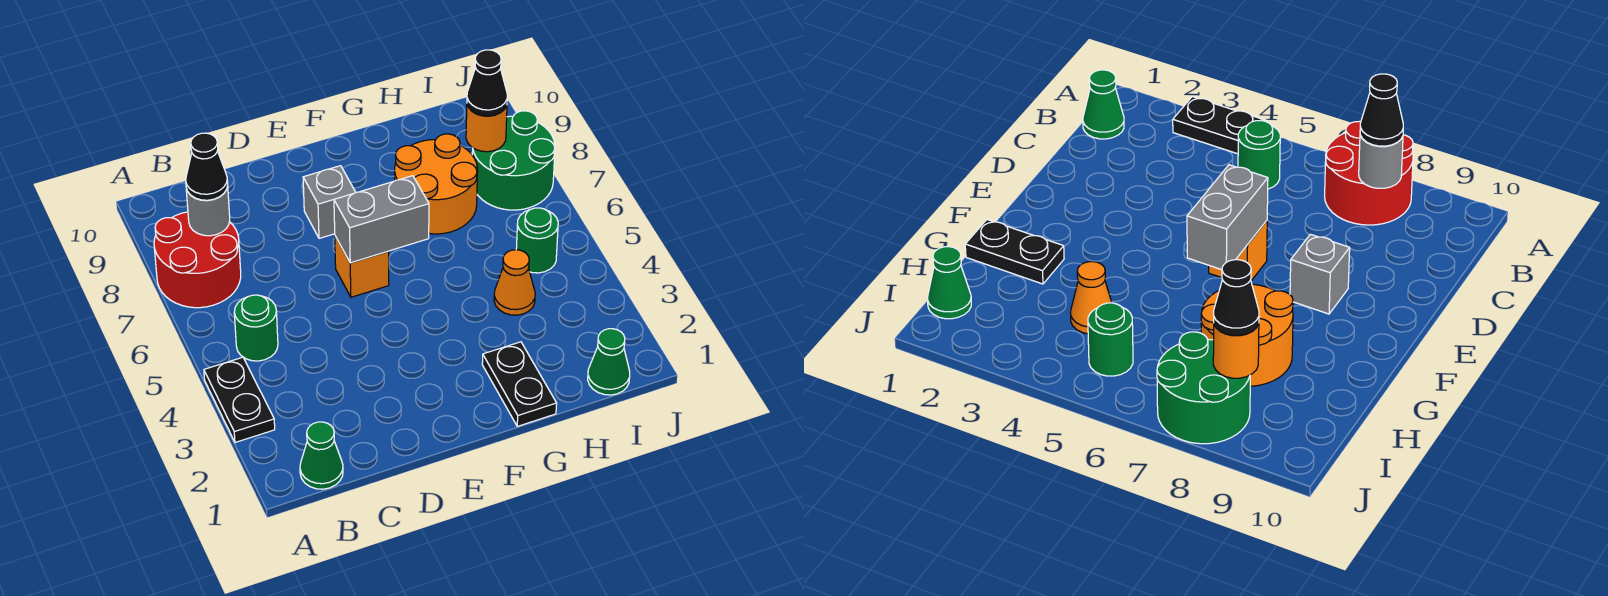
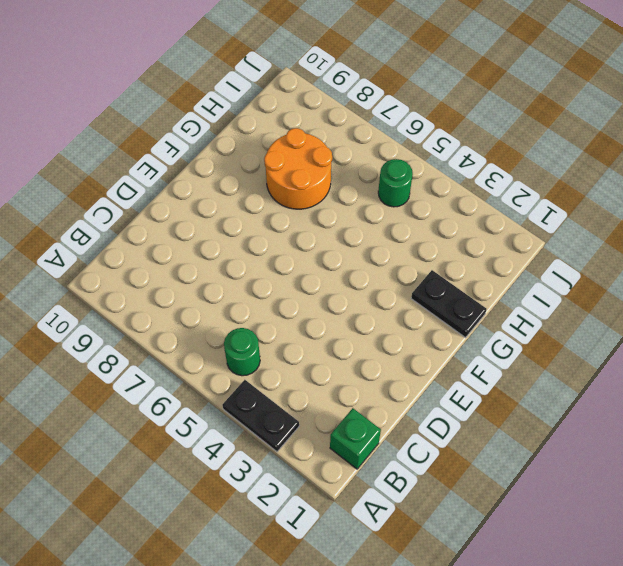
green 1x1 brick [330,408,381,469] -> green 1x1 cone [300,422,343,489]
none -> red 2x2 round brick [154,212,241,308]
none -> orange 1x1 brick [335,236,389,297]
none -> grey 1x1 brick [303,166,356,238]

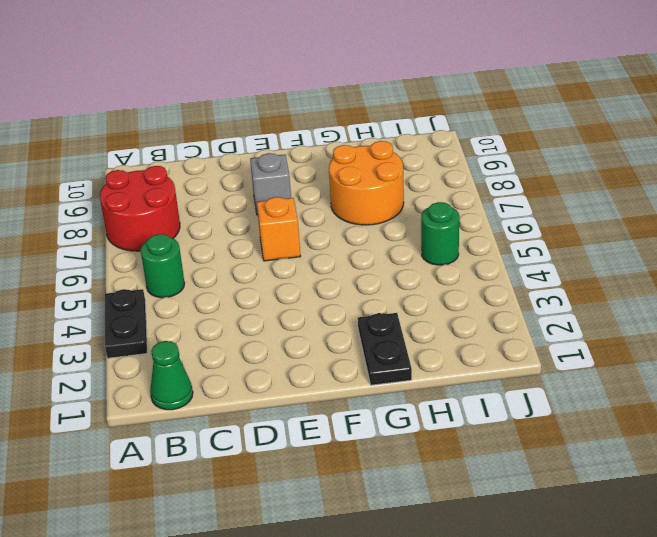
none -> orange 1x1 cone [494,250,535,315]
none -> green 1x1 cone [588,329,630,395]
none -> green 2x2 round brick [472,111,555,210]

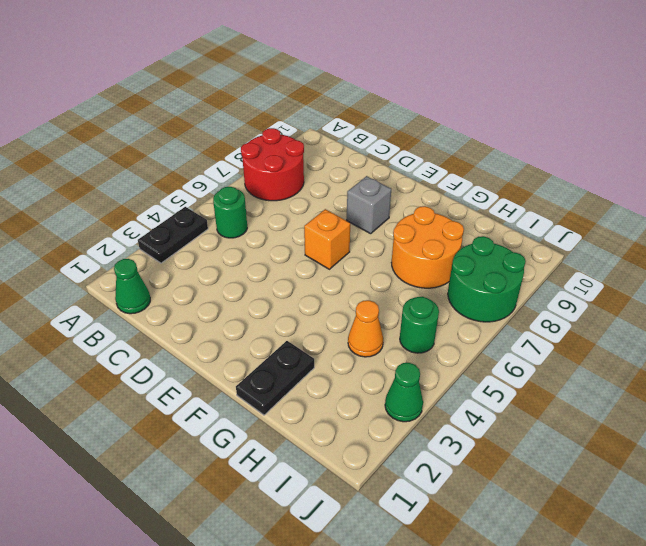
green 1x1 cone [385,363,423,422] -> green 1x1 cone moved to [588,329,630,395]
none -> grey 1x1 round brick [186,186,230,236]
none -> grey 1x2 brick [334,176,429,263]
none -> orange 1x1 round brick [466,105,507,152]

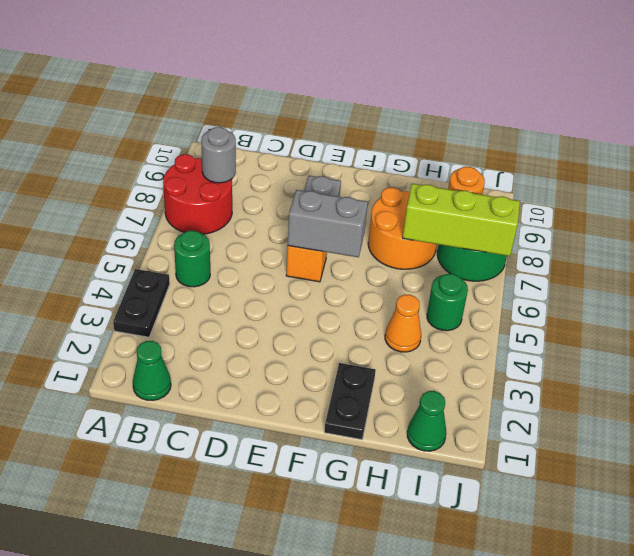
lime 1x3 brick [403,184,520,256] -> none
none -> black 1x1 cone [186,133,228,200]
none -> black 1x1 cone [467,50,507,116]

